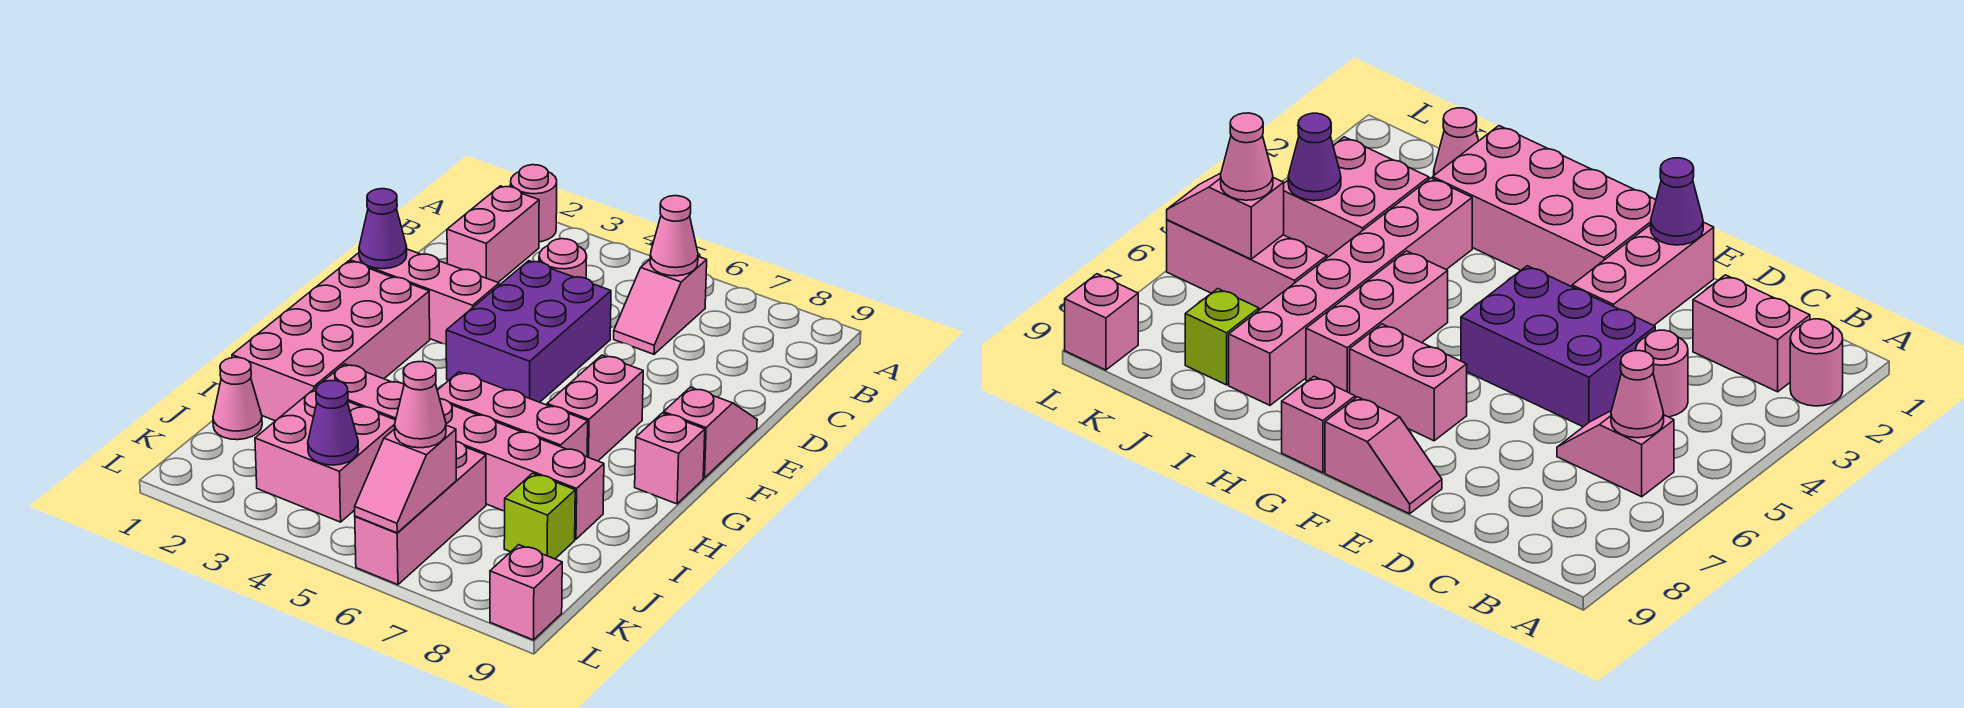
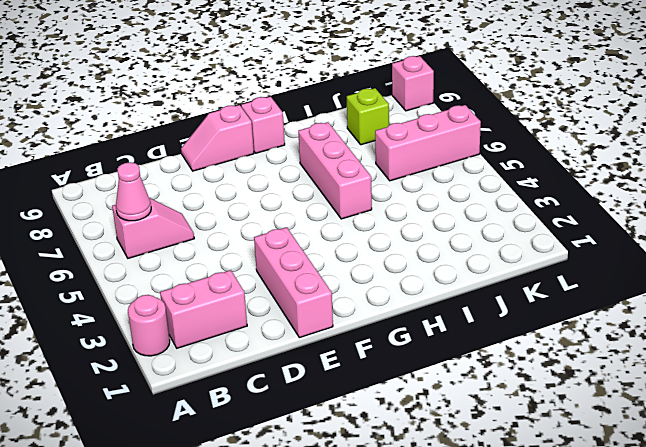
none -> pink 1x1 round brick [539,239,587,278]
none -> purple 2x3 brick [446,261,611,402]
none -> pink 2x4 brick [232,261,430,421]

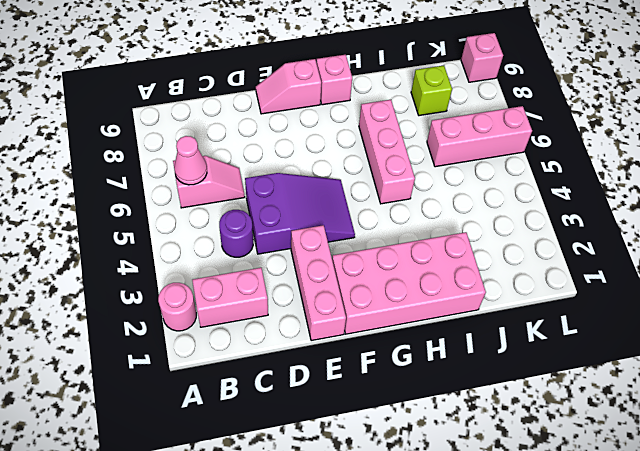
purple 1x1 round brick [219,210,253,257] -> pink 1x1 round brick [539,239,587,278]
purple 2x3 slope [245,173,355,254] -> purple 2x3 brick [446,261,611,402]
none -> pink 1x2 brick [547,355,643,461]
none -> pink 1x6 brick [323,364,604,539]
none -> pink 1x1 cone [213,357,262,440]

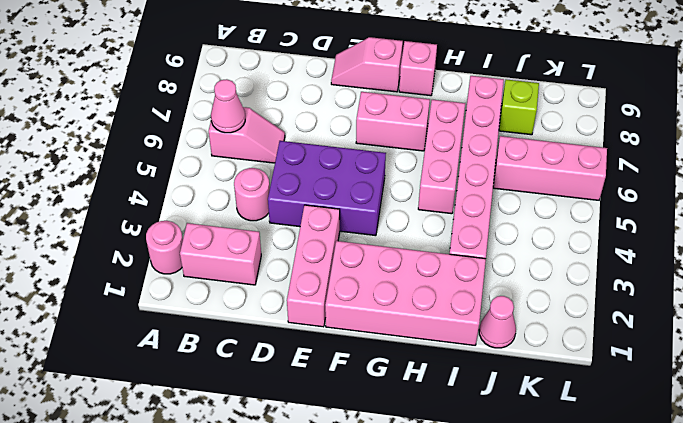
none -> pink 2x2 brick [255,389,396,522]
none -> pink 1x1 brick [490,545,562,640]
none -> purple 1x1 cone [359,189,407,269]

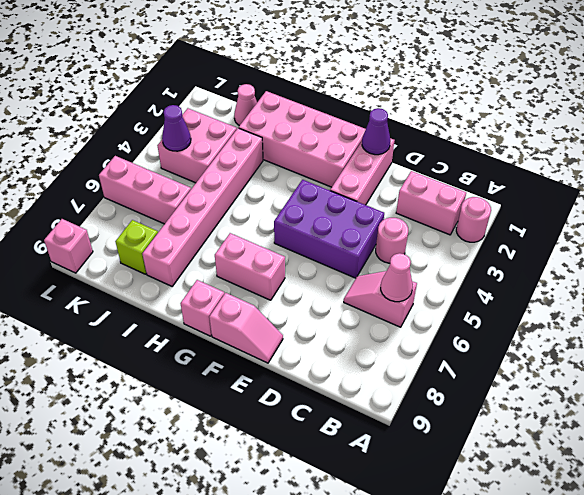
none -> pink 1x3 brick [437,372,588,457]
none -> pink 1x2 slope [355,425,456,533]
none -> pink 1x1 cone [395,362,446,448]

